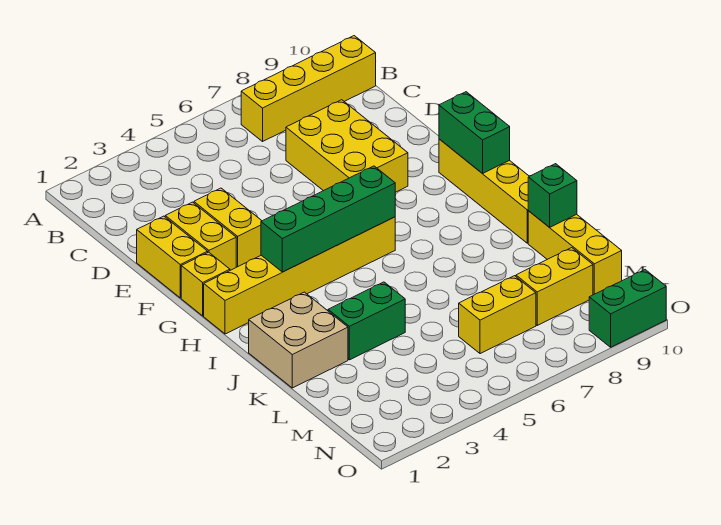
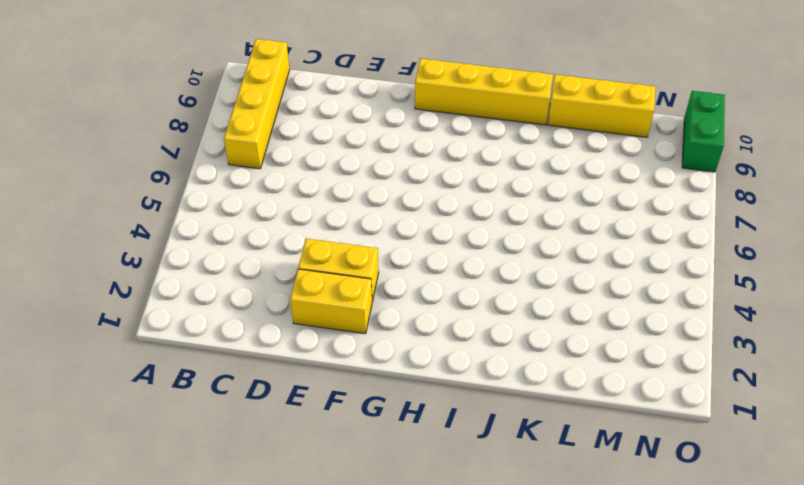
none -> yellow 2x3 brick [286,100,408,192]
none -> yellow 1x2 brick [137,216,208,298]
none -> yellow 1x1 brick [181,252,230,316]

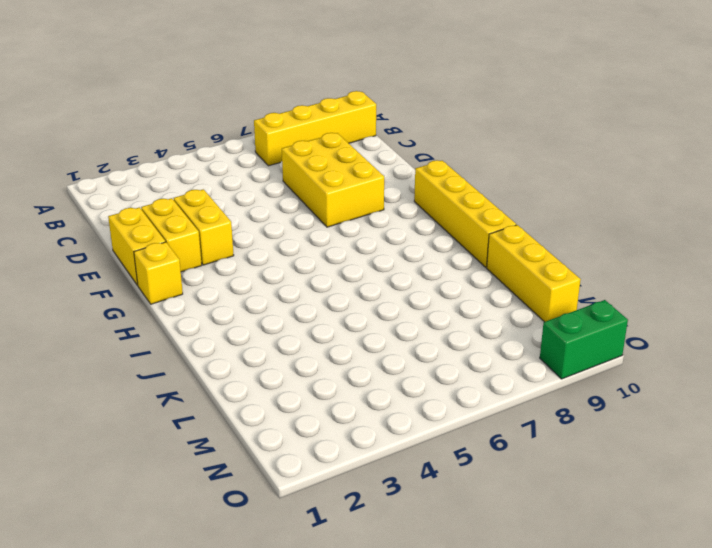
none -> yellow 1x6 brick [204,217,395,334]
none -> tan 2x2 brick [249,292,348,388]
none -> green 1x2 brick [328,282,405,360]

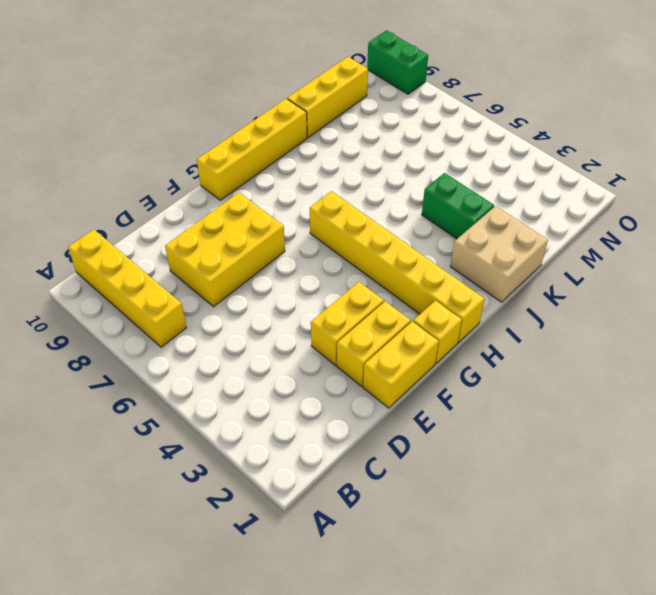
none -> yellow 1x2 brick [459,276,536,354]
none -> yellow 1x2 brick [516,248,593,325]
none -> green 1x2 brick [439,92,510,173]

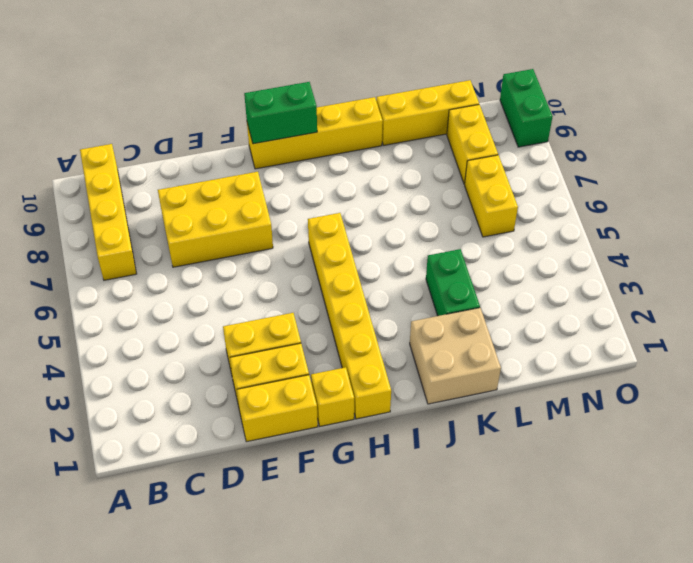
none -> green 1x4 brick [261,166,395,272]
none -> green 1x1 brick [528,164,577,227]

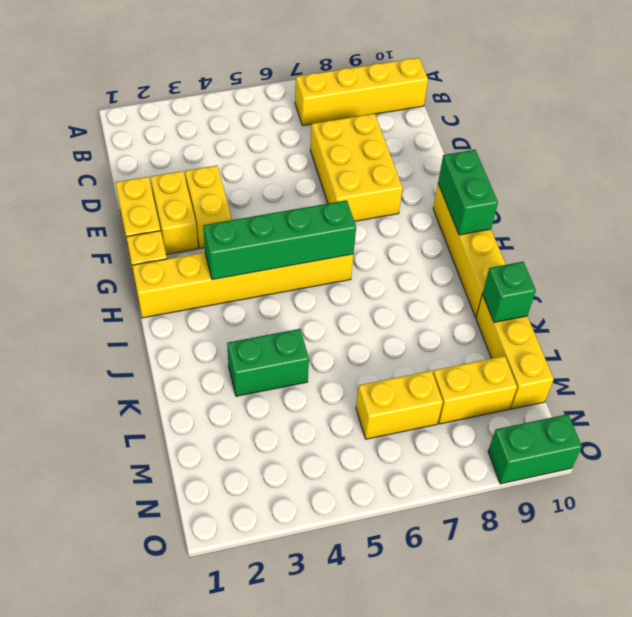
none -> tan 2x2 brick [249,292,348,388]

